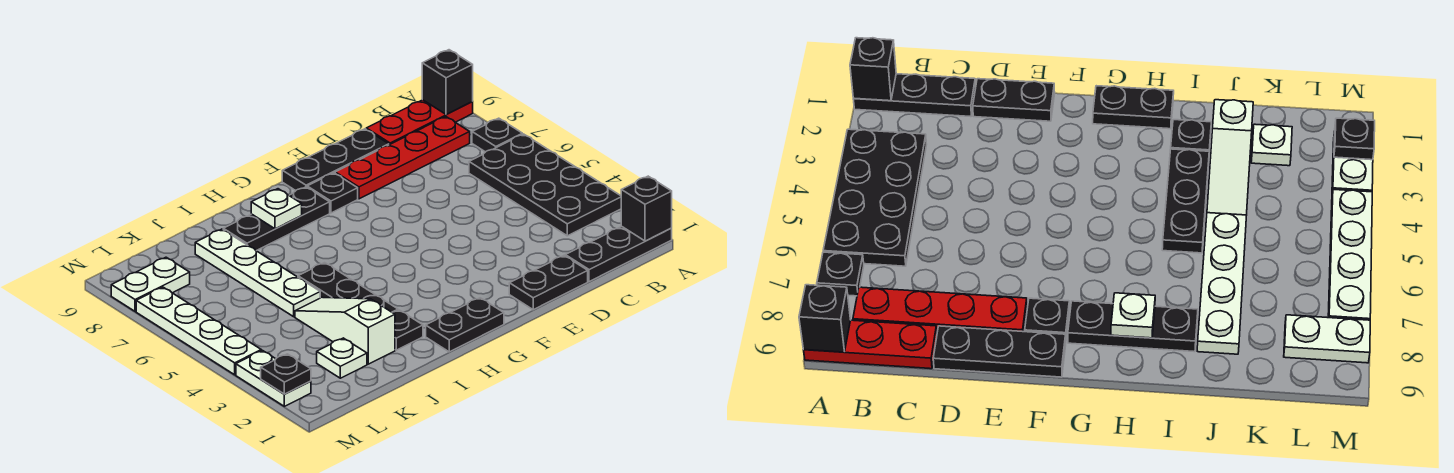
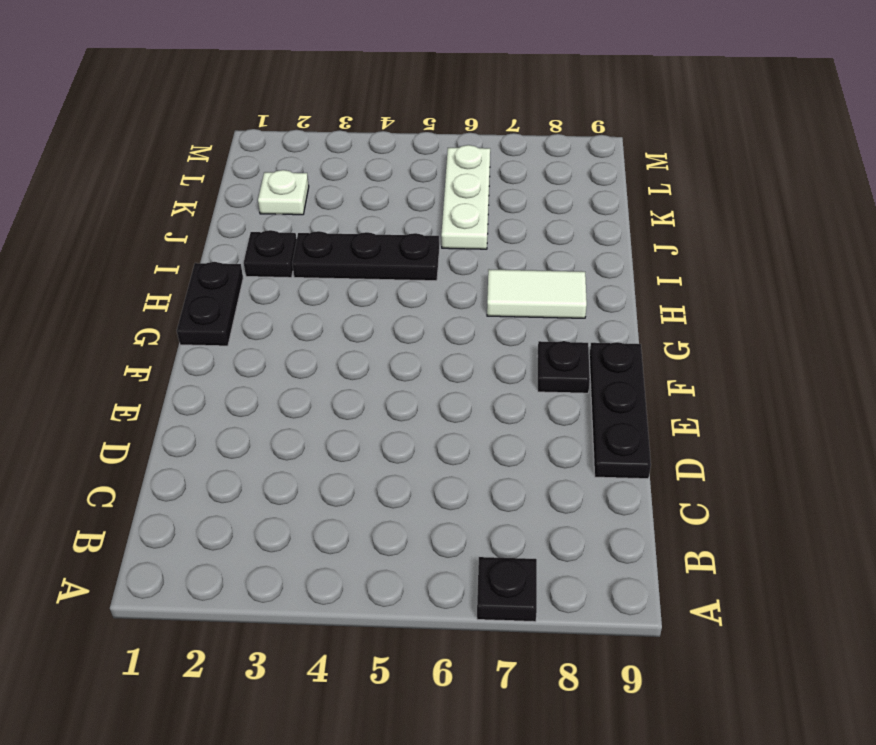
white 1x2 tile [487,269,587,318] -> black 1x3 plate [223,187,330,251]
white 1x3 plate [441,145,490,249] -> white 1x4 plate [195,229,320,317]
none -> black 1x3 plate [565,226,672,282]
none -> black 2x4 plate [469,134,621,236]
none -> red 1x3 plate [366,100,473,145]

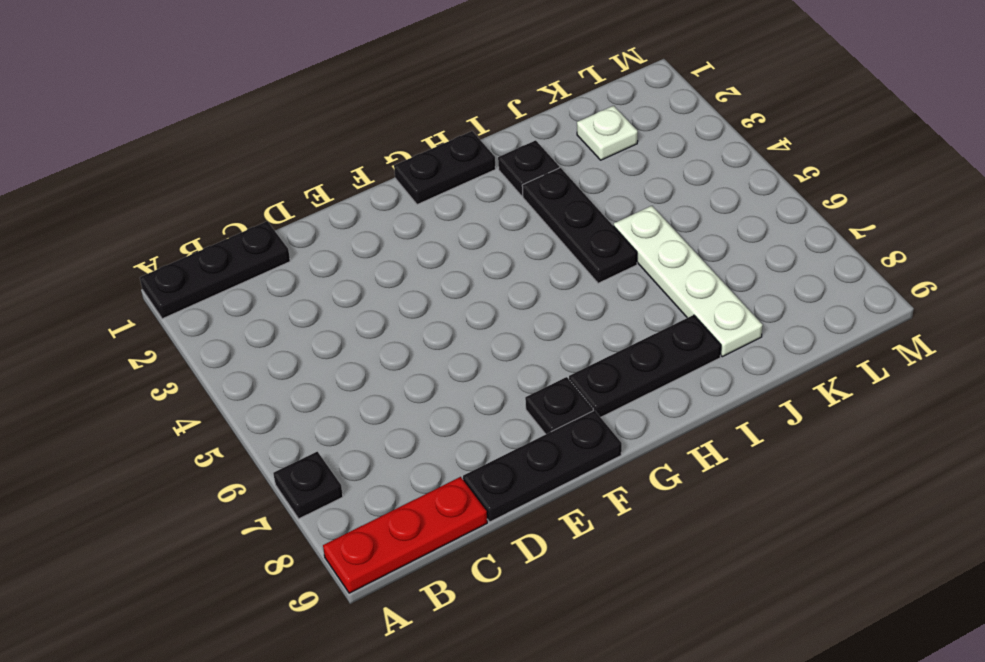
none -> black 2x4 plate [469,134,621,236]
none -> red 1x4 plate [335,117,470,199]
none -> black 1x2 plate [509,256,588,310]

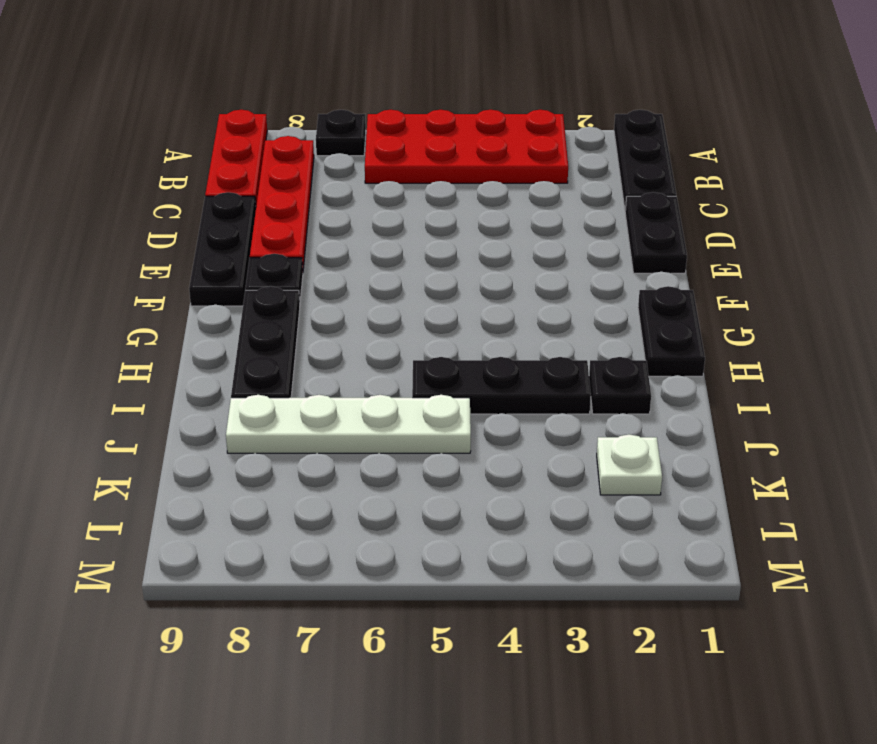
red 2x4 plate [365,110,568,183] -> black 2x4 plate [469,134,621,236]
none -> white 1x3 slope [295,297,395,364]
none -> white 1x2 plate [111,257,190,311]
none -> white 1x2 plate [236,350,311,406]

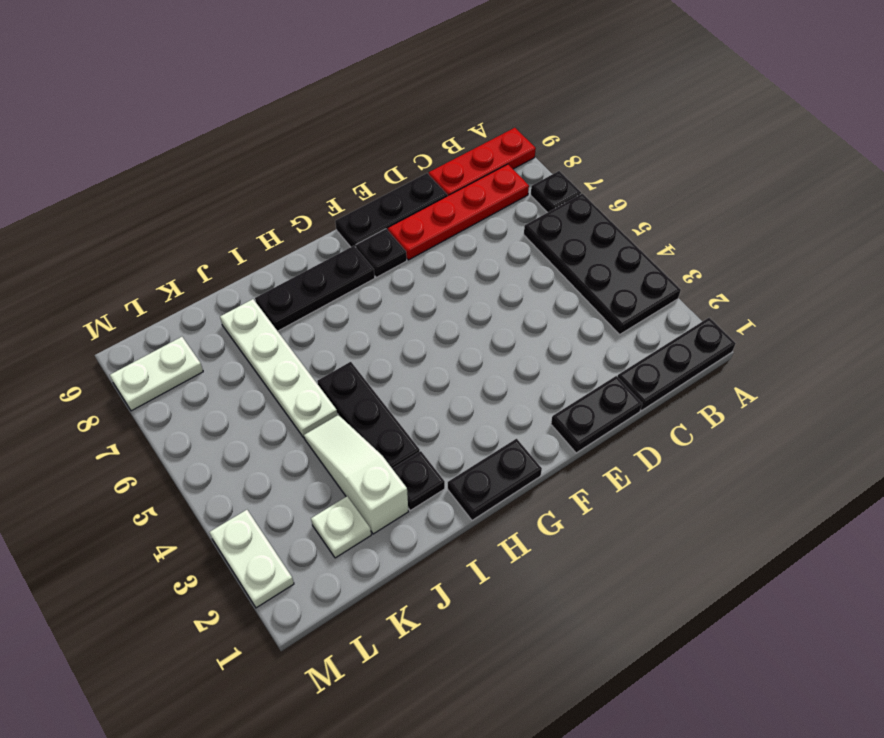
none -> white 1x4 plate [136,287,261,375]
none -> black 1x1 brick [621,176,672,241]
none -> black 1x1 brick [422,50,473,115]

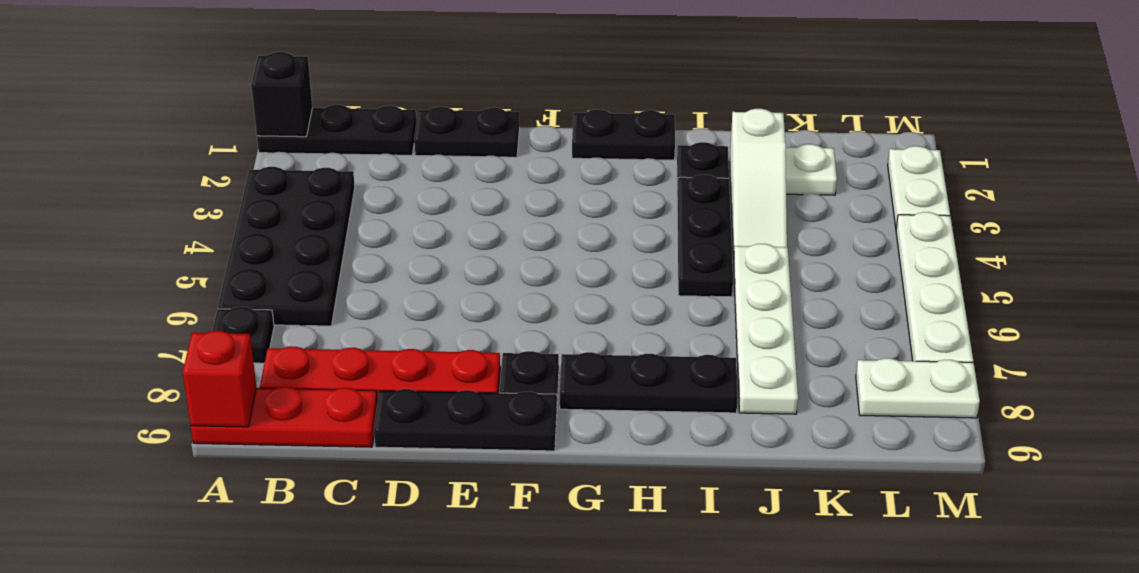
red 1x1 brick [183,331,256,427] -> black 1x1 brick [422,50,473,115]
none -> white 1x1 plate [251,189,302,229]
none -> black 1x1 plate [261,354,311,394]

